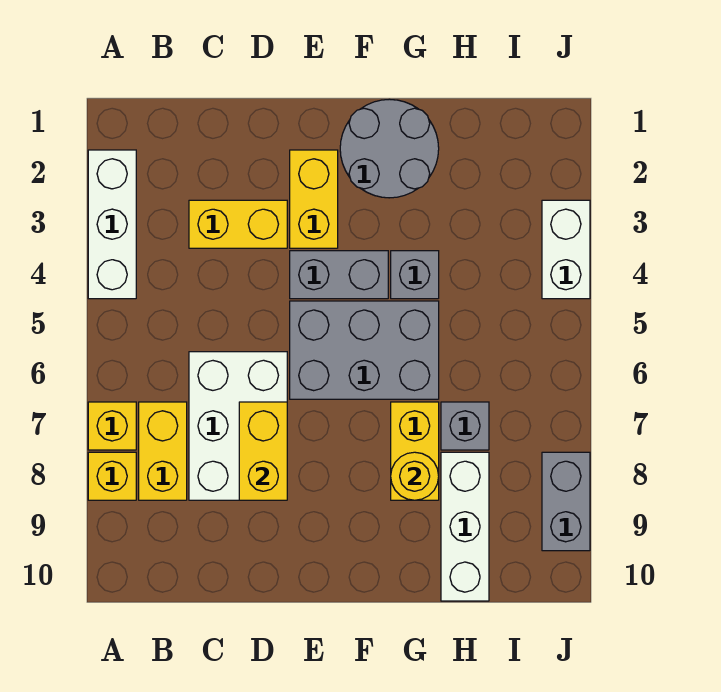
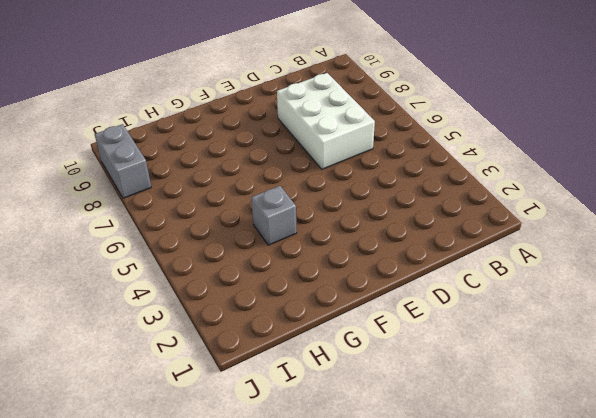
none -> white 1x3 brick [88,150,136,299]
none -> yellow 1x1 brick [88,402,136,450]
none -> yellow 1x1 brick [88,452,136,500]

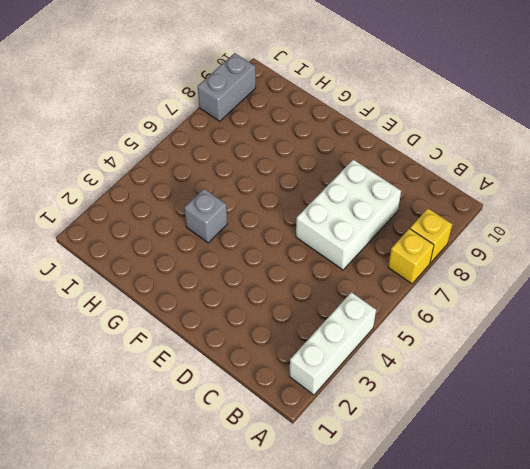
none -> yellow 1x2 brick [139,402,187,500]
none -> yellow 1x2 brick [189,200,287,248]
none -> yellow 1x2 brick [290,150,338,248]

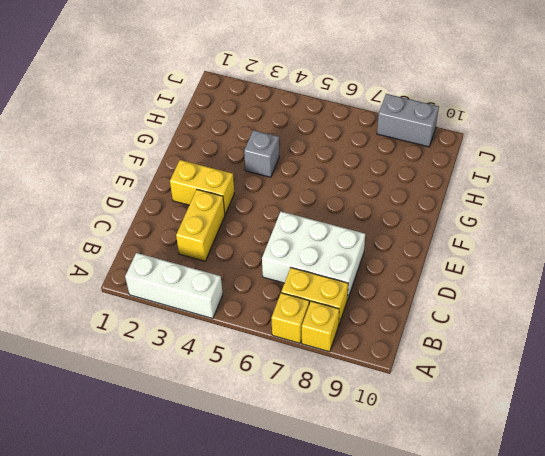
none -> grey 1x2 brick [290,251,388,299]
none -> grey 2x3 brick [290,301,439,399]
none -> grey 2x2 round brick [340,99,439,198]

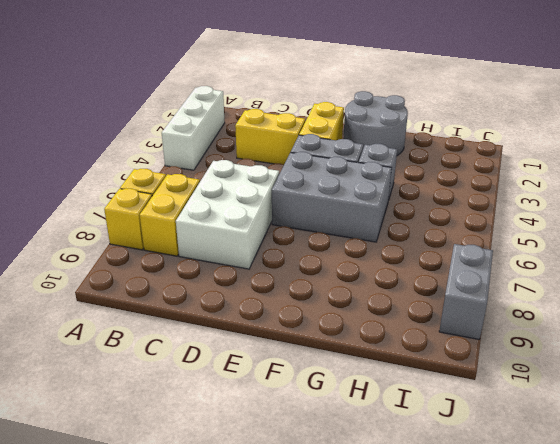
none -> yellow 1x2 brick [391,402,439,500]
none -> grey 1x1 brick [441,402,489,450]
none -> white 1x3 brick [441,452,489,601]

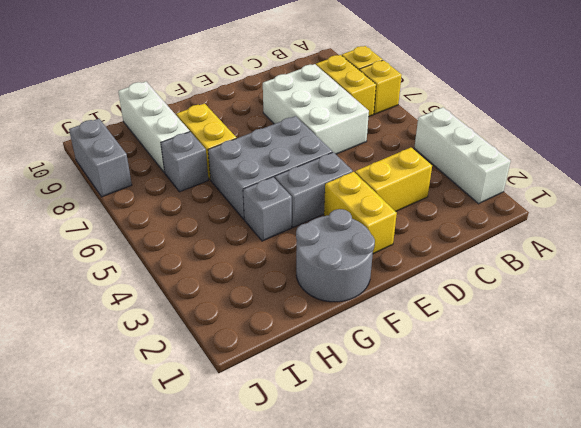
none -> white 1x2 brick [542,200,590,299]
none -> yellow 1x2 brick [239,402,287,500]
none -> yellow 1x1 round brick [391,452,439,500]

